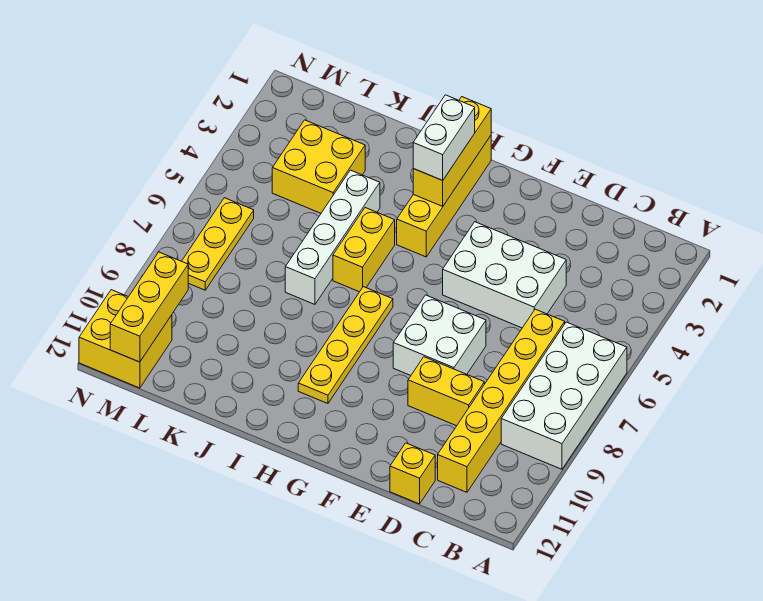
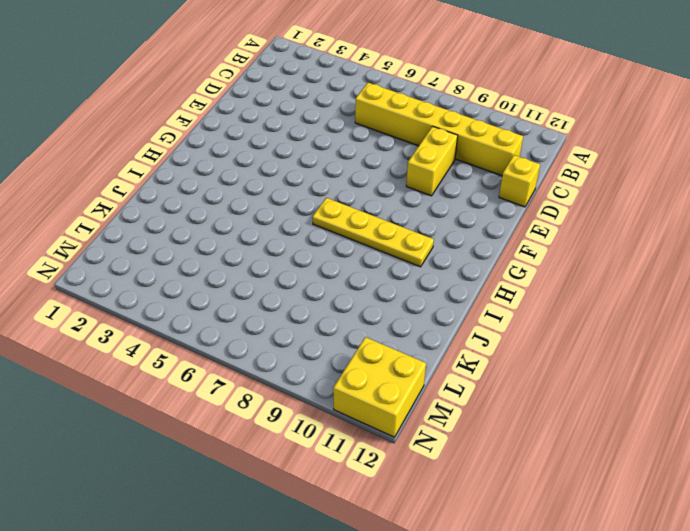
none -> white 2x4 brick [501,322,627,469]
none -> white 2x3 brick [443,222,566,328]
none -> white 2x2 brick [393,295,486,375]

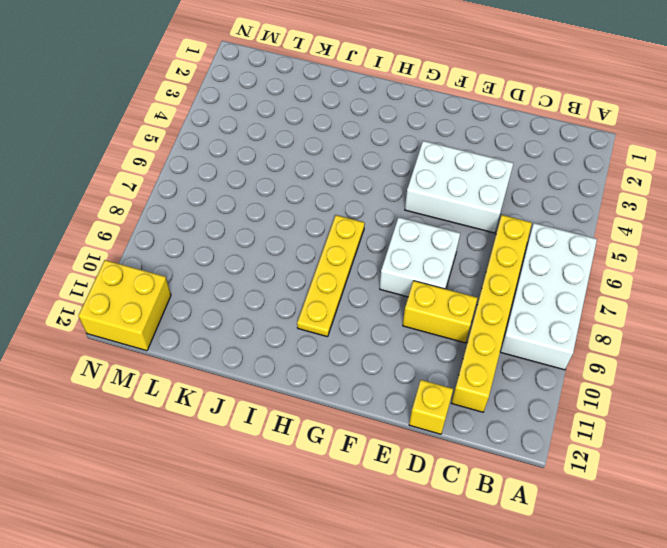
none -> yellow 1x4 brick [397,136,491,257]
none -> yellow 1x2 brick [333,208,395,292]
none -> white 1x4 brick [285,170,380,304]

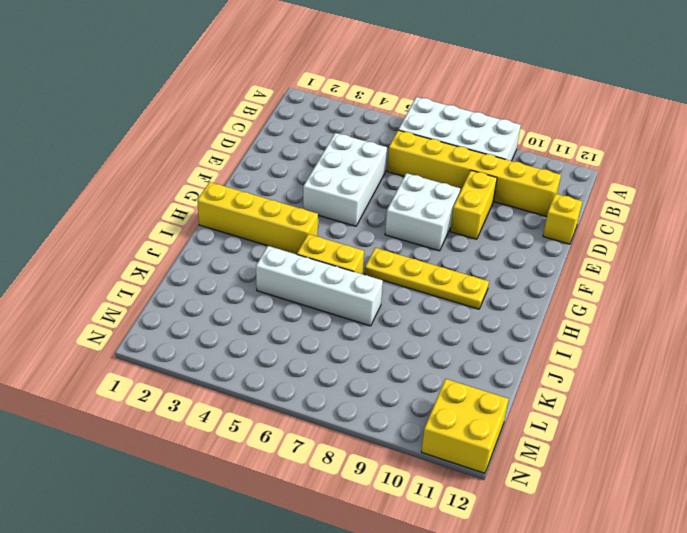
none -> yellow 2x2 brick [272,120,365,213]
none -> yellow 1x3 plate [182,198,254,290]
none -> yellow 1x3 brick [413,97,491,206]

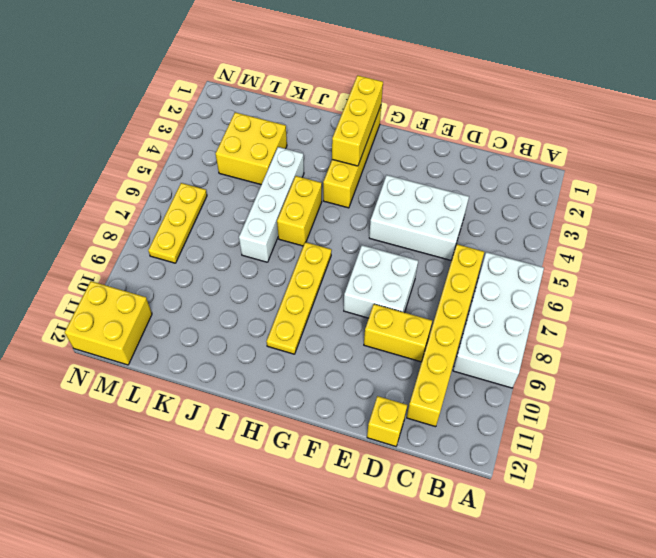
none -> yellow 1x3 brick [110,252,188,362]
none -> white 1x2 brick [413,95,475,180]

